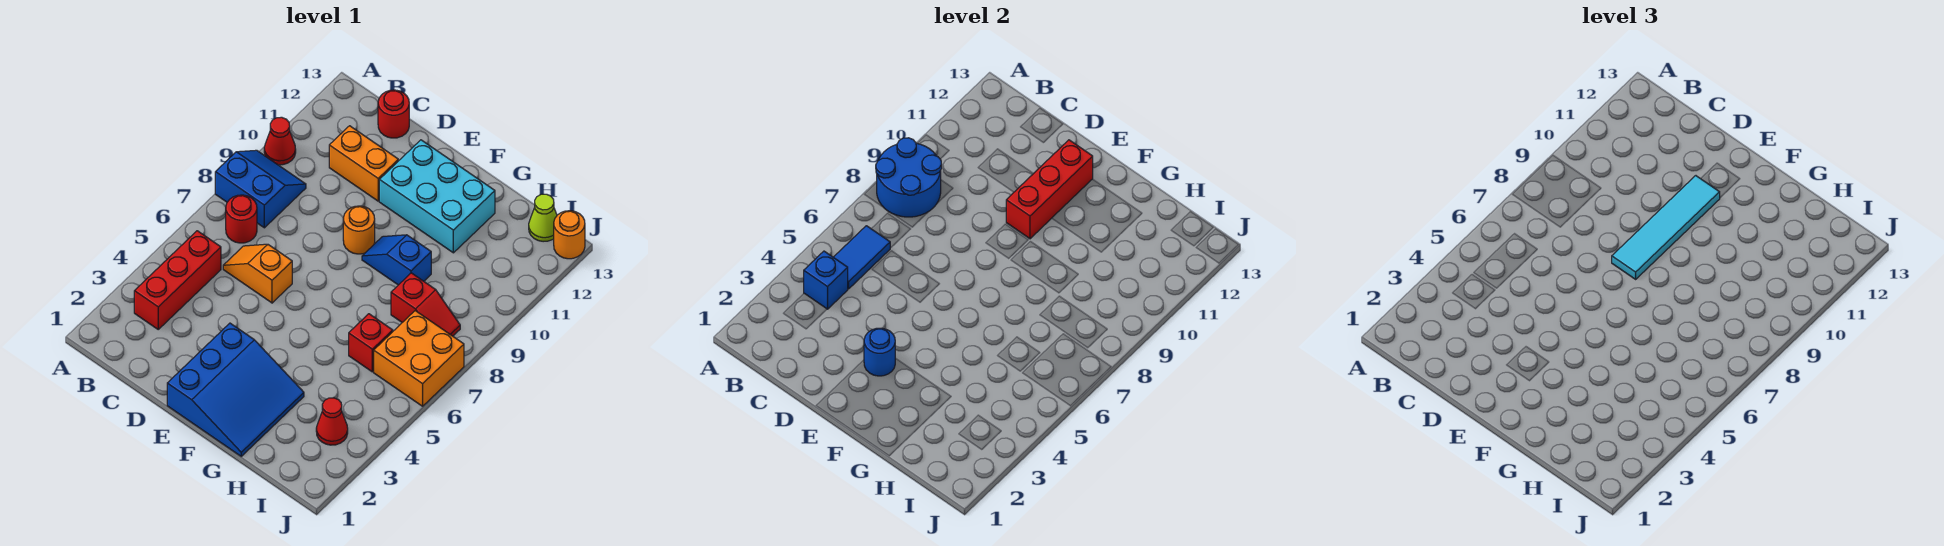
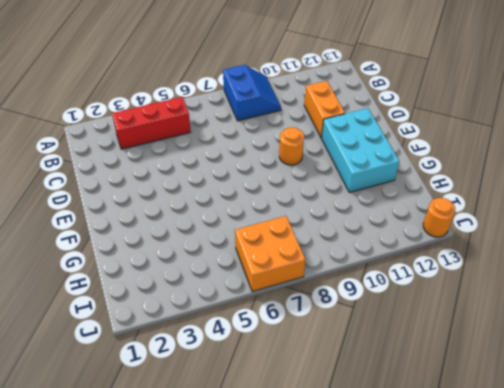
none -> red 1x1 cone [264,117,296,165]
none -> red 1x1 round brick [226,195,257,243]
none -> orange 1x2 slope [223,244,292,303]

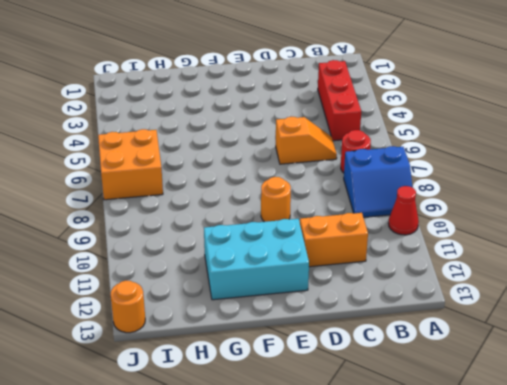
none -> red 1x1 round brick [378,90,409,138]
none -> blue 3x3 slope [167,323,304,456]
none -> blue 1x2 slope [362,235,431,285]

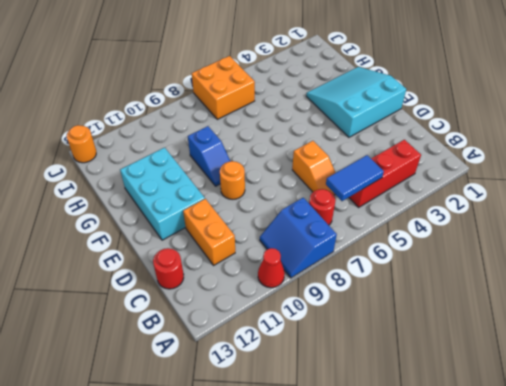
cyan 3x3 slope [306,67,406,137] -> blue 3x3 slope [167,323,304,456]
none -> red 1x1 brick [349,314,393,372]
none -> red 1x2 slope [391,273,460,336]
none -> red 1x1 cone [316,398,348,445]

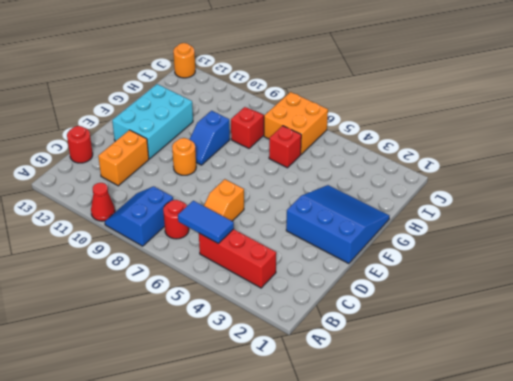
none -> red 1x1 cone [316,398,348,445]
none -> lime 1x1 cone [529,194,557,242]
none -> blue 2x2 round brick [876,138,942,217]

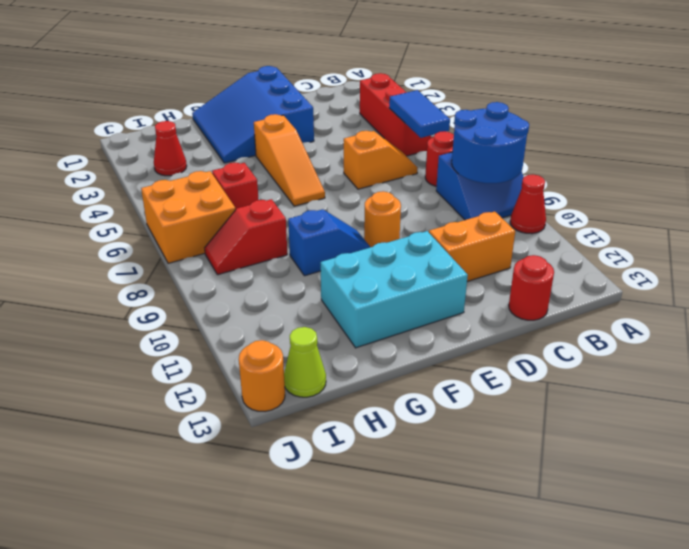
orange 1x3 slope [254,114,325,206] -> none
none -> blue 1x1 brick [804,251,848,309]
none -> blue 1x1 round brick [864,328,895,376]
none -> red 1x3 brick [1006,140,1093,239]

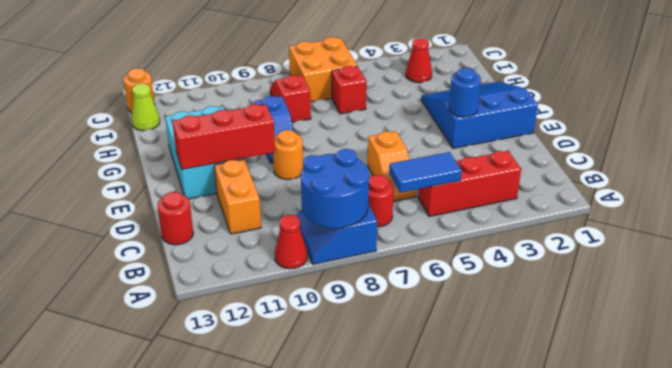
none -> blue 1x1 brick [804,251,848,309]
none -> cyan 1x4 tile [1612,176,1720,279]

